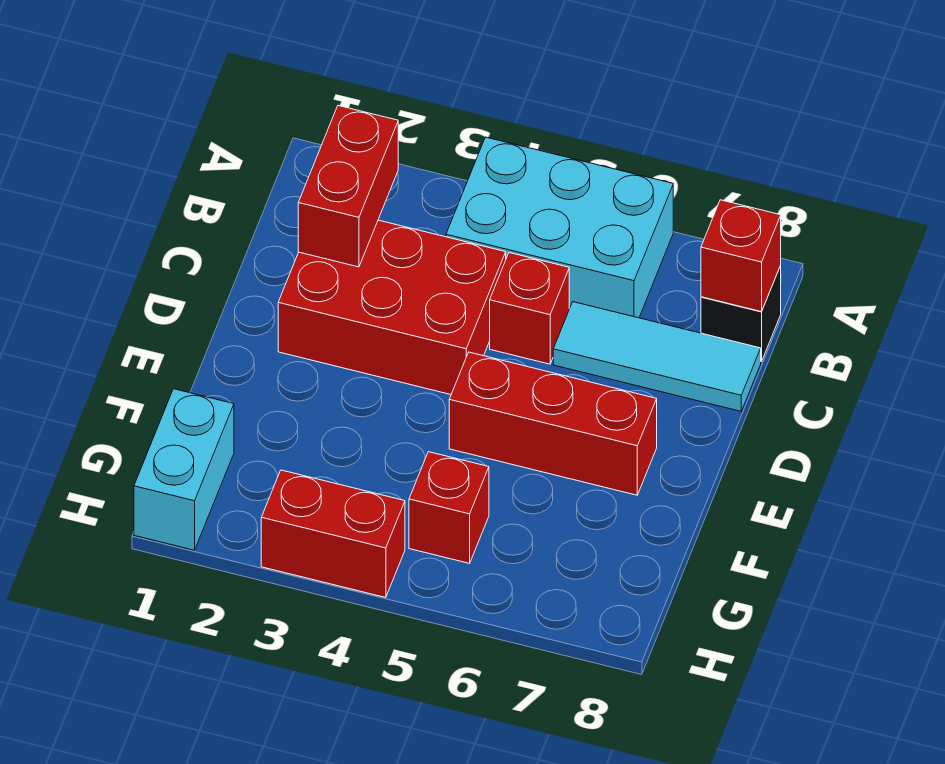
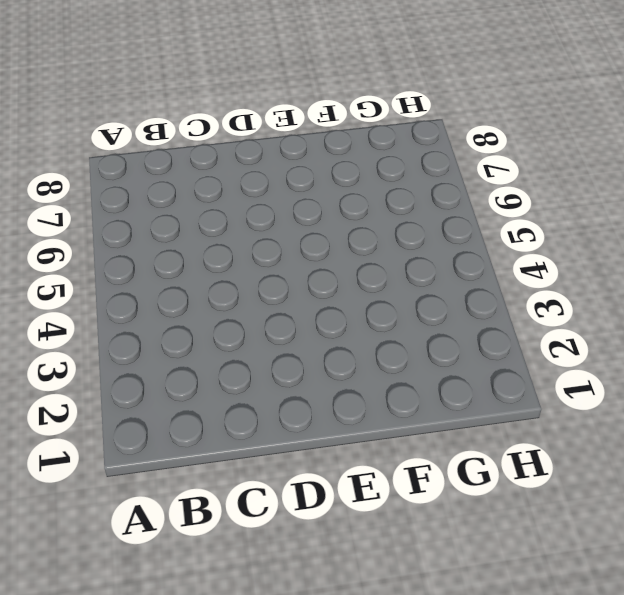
none -> cyan 2x3 brick [446,137,673,318]
none -> black 1x1 brick [701,266,781,362]

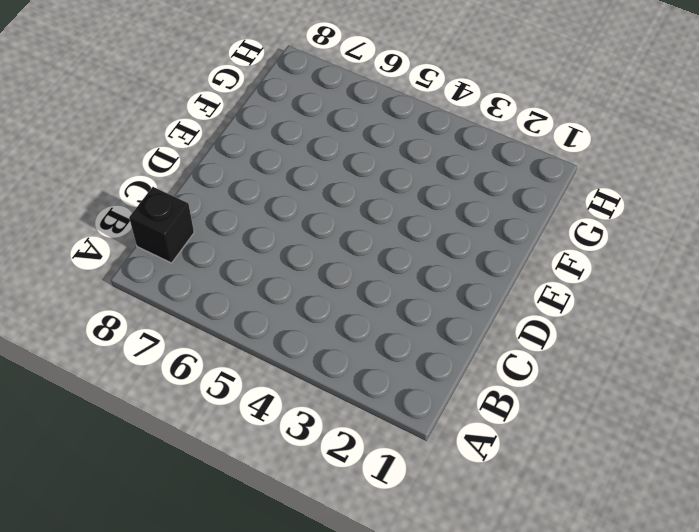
none -> cyan 2x3 brick [446,137,673,318]
none -> red 2x3 brick [278,220,506,395]

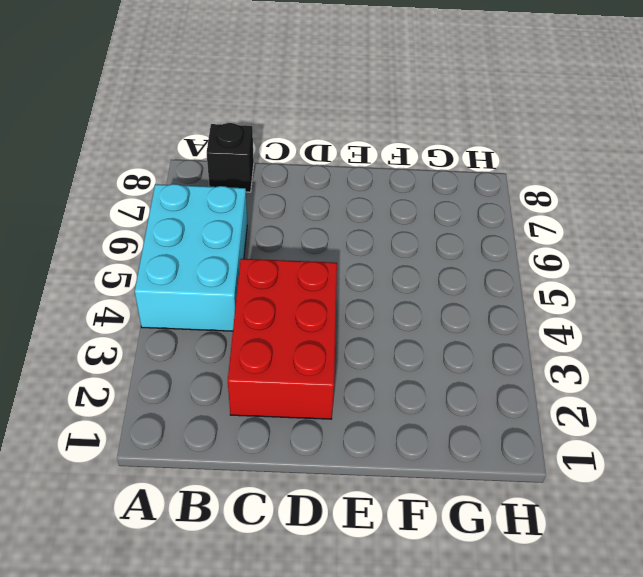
none -> red 1x1 brick [490,253,569,364]
none -> cyan 1x3 tile [553,302,761,411]

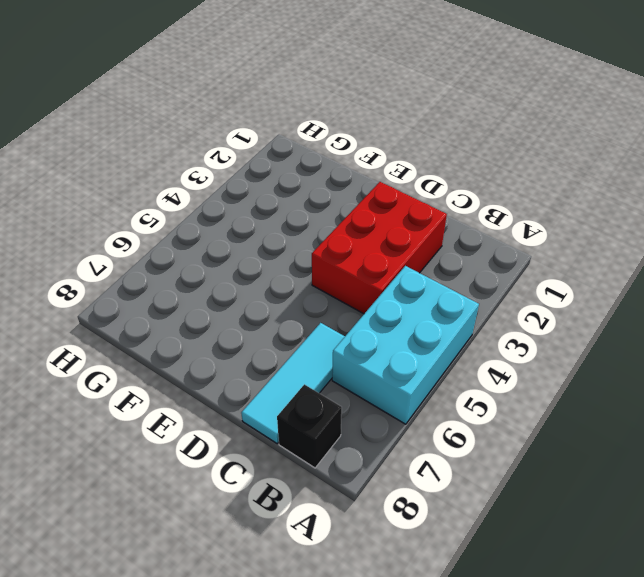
none -> red 1x1 brick [490,253,569,364]
none -> red 1x3 brick [449,352,657,495]

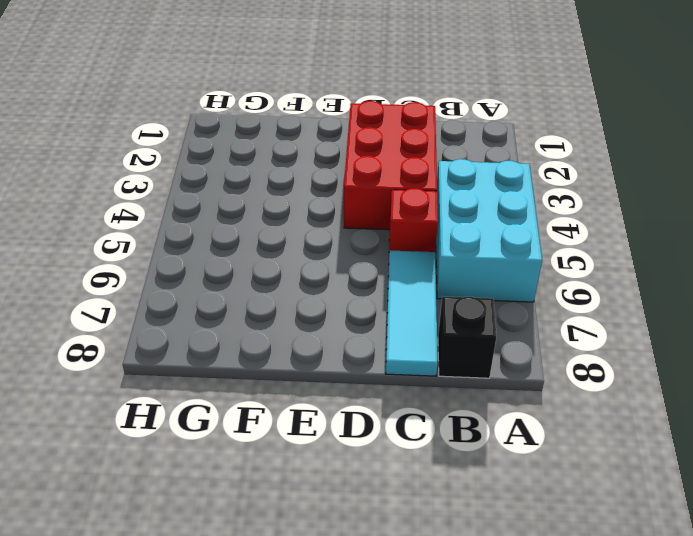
none -> red 1x3 brick [449,352,657,495]
none -> cyan 1x2 brick [134,389,234,550]

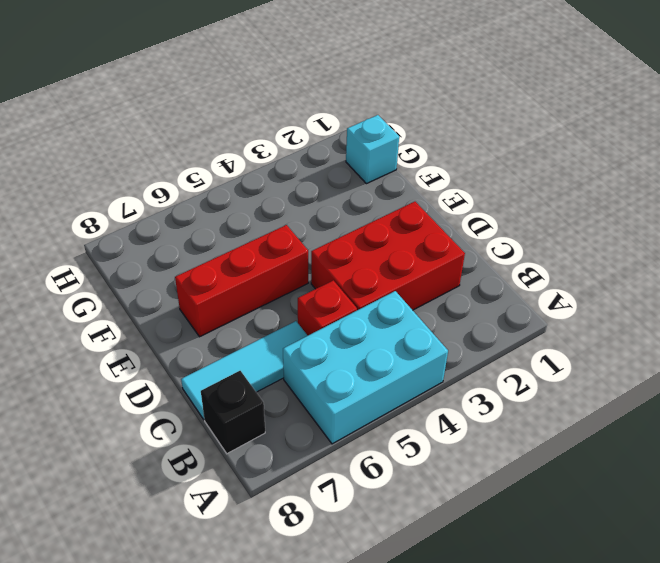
cyan 1x1 brick [346,115,399,184] -> cyan 1x2 brick [134,389,234,550]
none -> red 1x1 brick [409,452,489,563]
none -> red 1x2 brick [261,470,405,598]

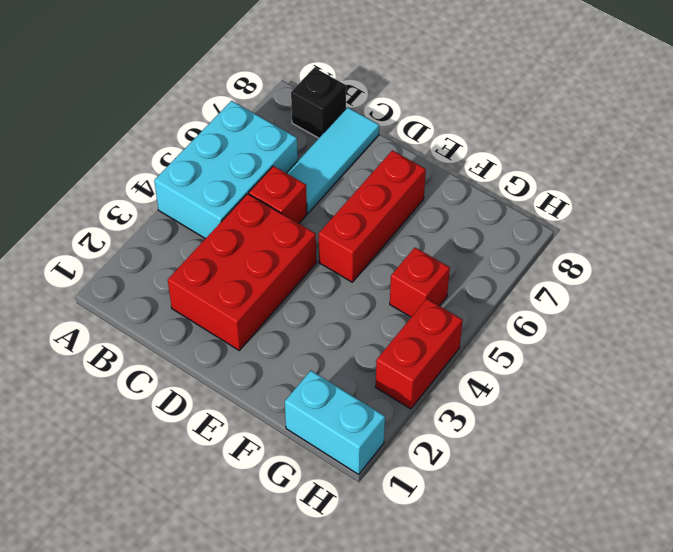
none -> red 1x2 brick [298,106,398,267]
none -> red 1x1 brick [701,200,781,312]

